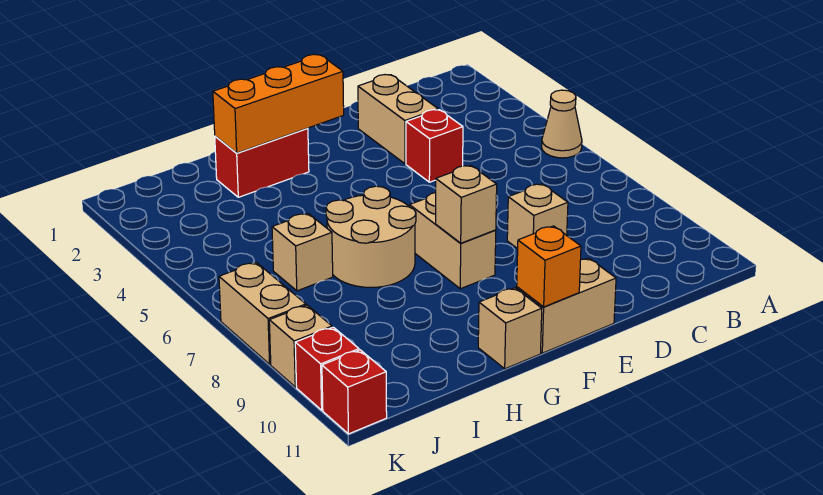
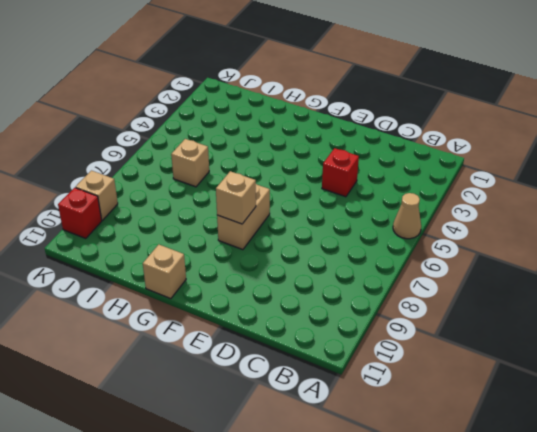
none -> tan 1x2 brick [358,75,438,164]
none -> tan 1x1 brick [507,184,568,249]
none -> tan 1x2 brick [517,258,616,353]

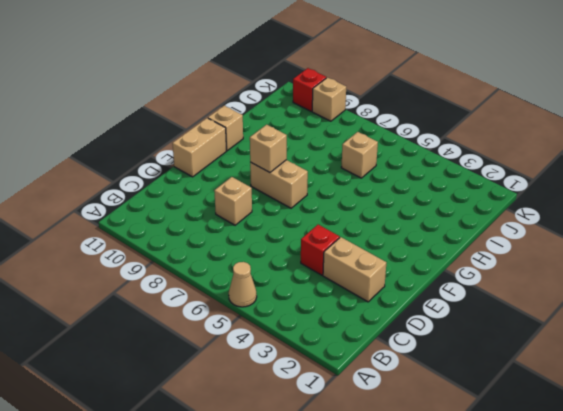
none -> red 1x2 brick [215,128,309,197]
none -> tan 2x2 round brick [326,186,416,287]
none -> tan 1x2 brick [219,262,306,364]

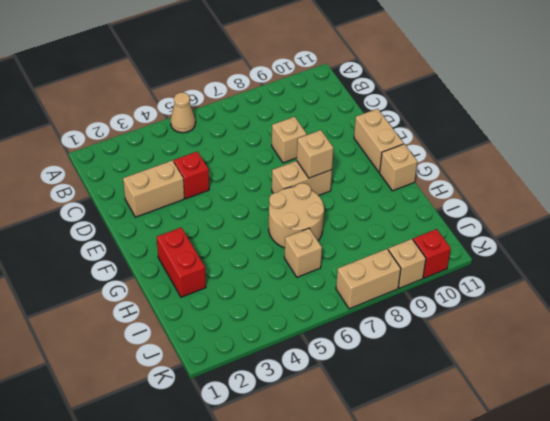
none -> red 1x1 brick [322,350,387,434]
none -> orange 1x3 brick [213,54,344,153]
none -> orange 1x1 brick [517,226,581,307]

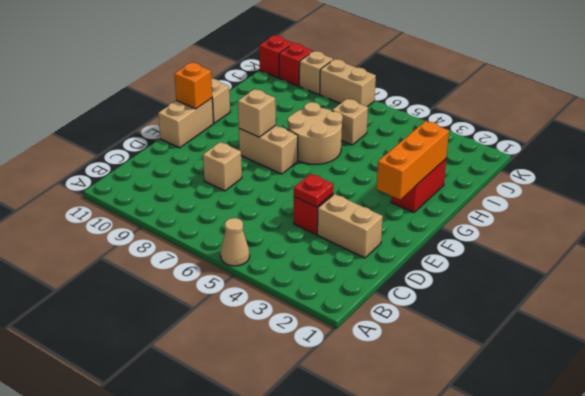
red 1x1 plate [294,174,334,207] -> none

